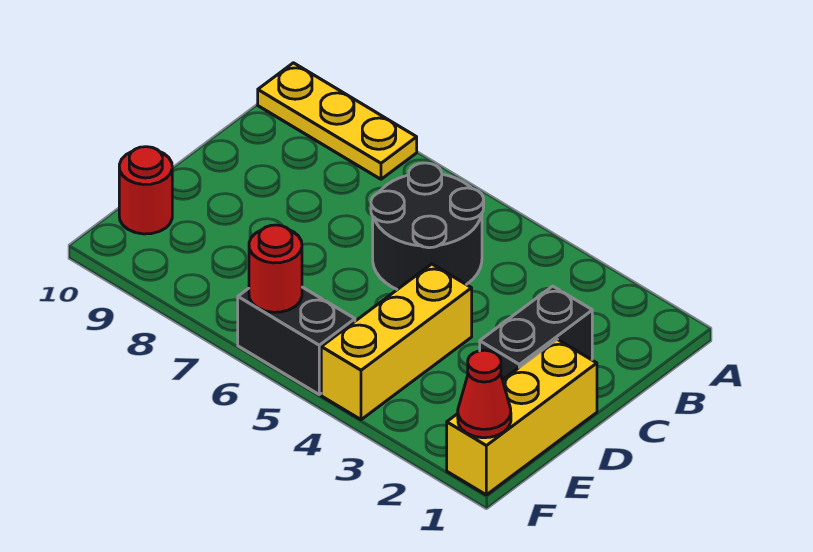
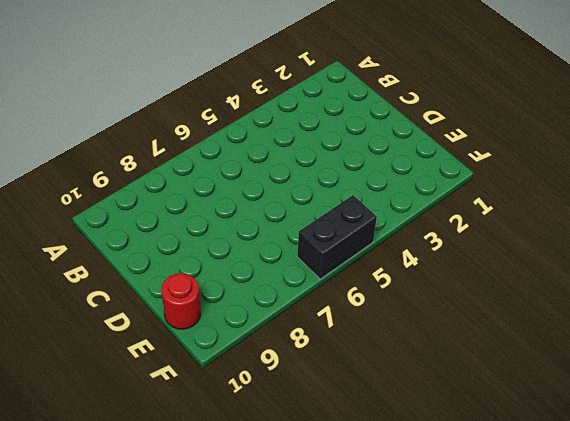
none -> yellow 1x3 plate [258,63,417,179]
none -> black 2x2 round brick [371,163,484,290]

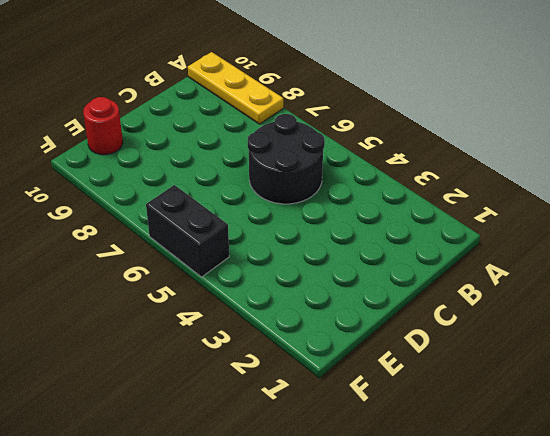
none -> black 1x2 brick [480,286,592,380]
none -> yellow 1x3 brick [447,339,597,495]

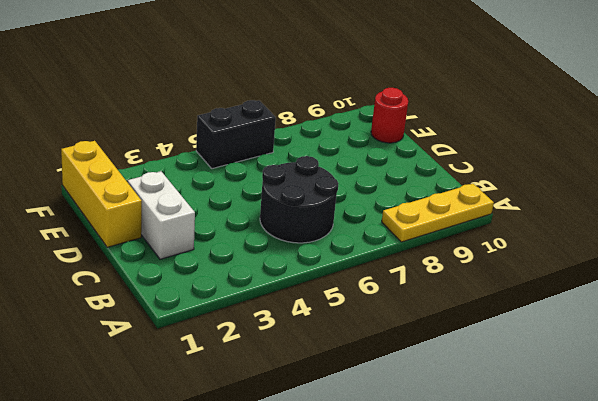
white 1x2 brick [128,171,195,259] -> black 1x2 brick [480,286,592,380]
none -> yellow 1x3 brick [321,264,472,420]
none -> red 1x1 cone [458,350,511,438]

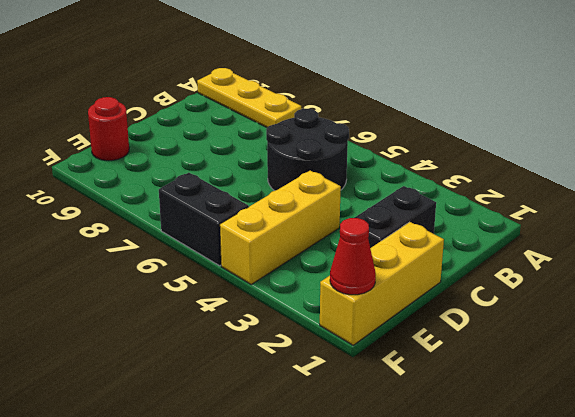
none -> red 1x1 round brick [249,225,302,312]

